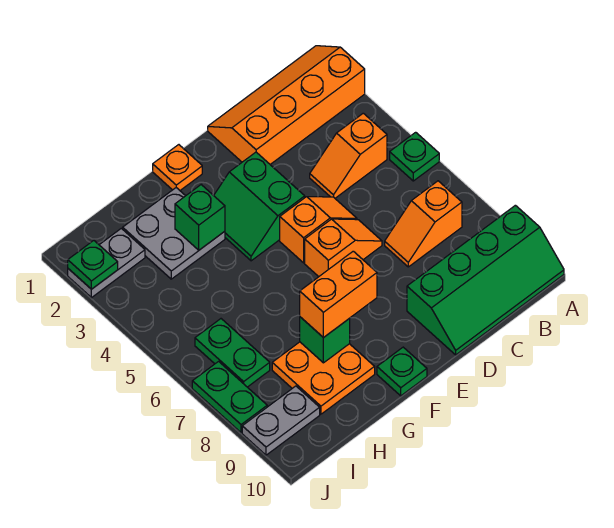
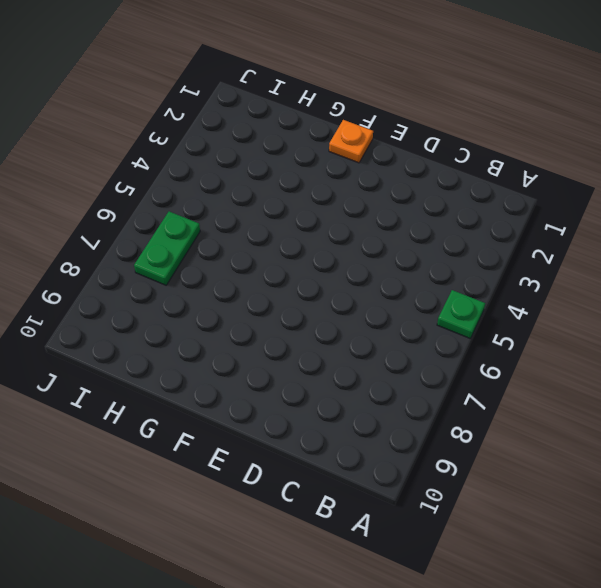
none -> orange 2x4 slope [208,46,365,164]
none -> green 2x4 slope [407,205,564,355]
none -> orange 1x2 slope [310,113,387,198]

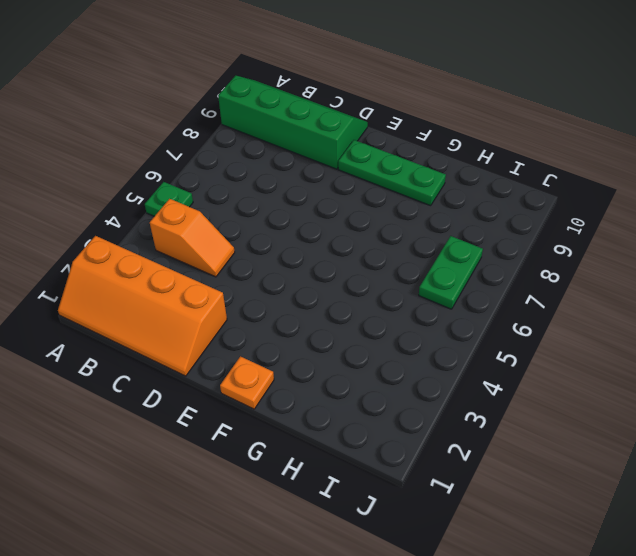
green 1x3 plate [338,140,446,206] -> orange 2x2 plate [272,342,375,414]
none -> orange 1x2 slope [385,181,462,267]
none -> orange 1x2 slope [280,197,357,263]
none -> orange 1x2 slope [305,219,382,277]

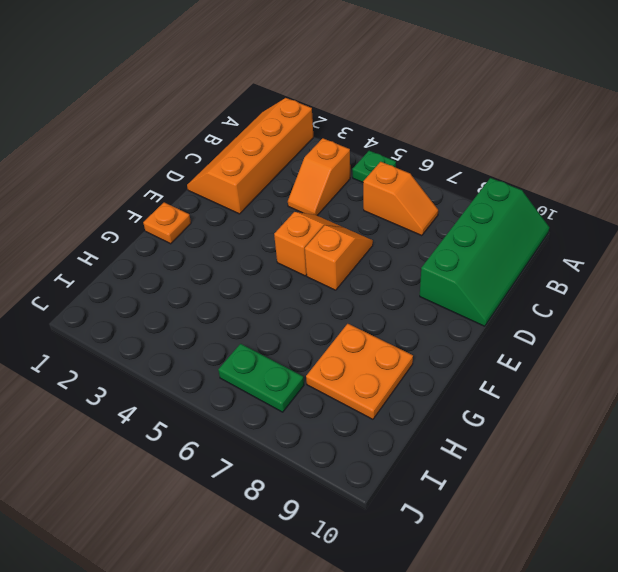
orange 1x2 slope [363,162,438,236] -> orange 1x2 slope turned to [385,181,462,267]
none -> green 2x2 slope [214,152,305,261]
none -> green 1x1 plate [377,347,427,396]
none -> grey 2x2 plate [123,188,225,279]

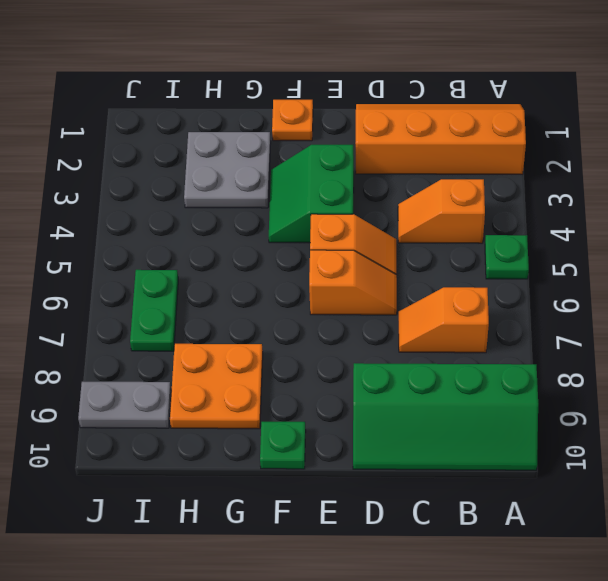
none -> grey 1x2 plate [68,228,145,298]
none -> green 1x2 plate [192,362,267,433]
none -> green 1x1 brick [175,185,225,250]

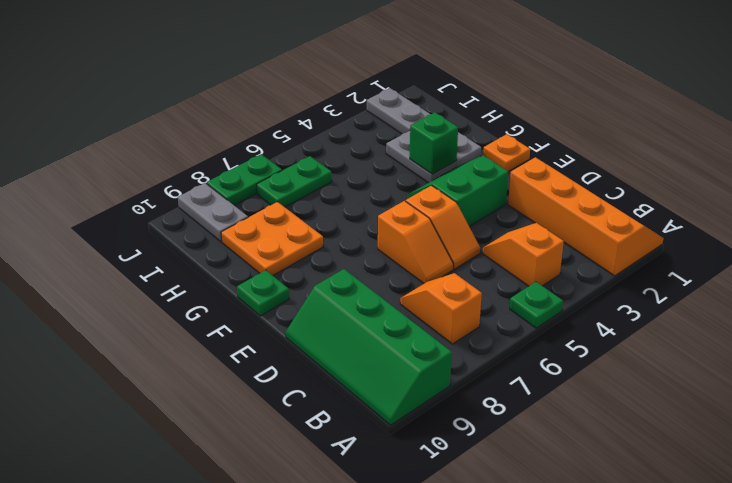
none -> green 1x1 brick [300,317,350,363]
none -> green 1x1 plate [68,241,118,289]
none -> orange 1x2 brick [300,251,377,338]

